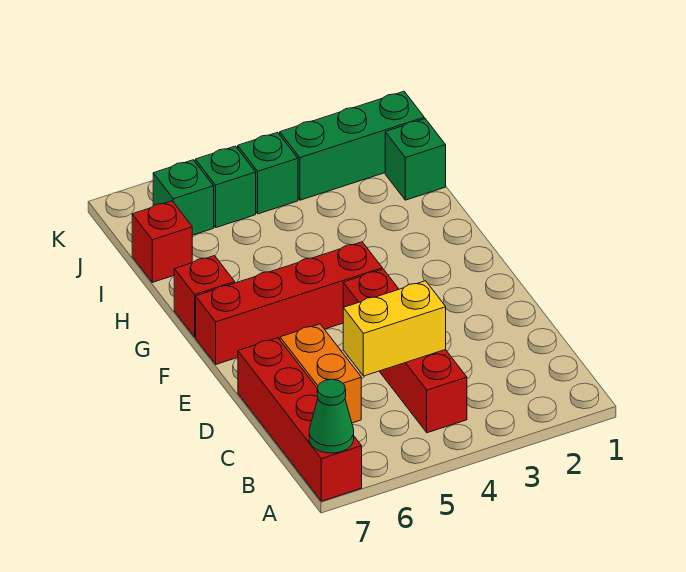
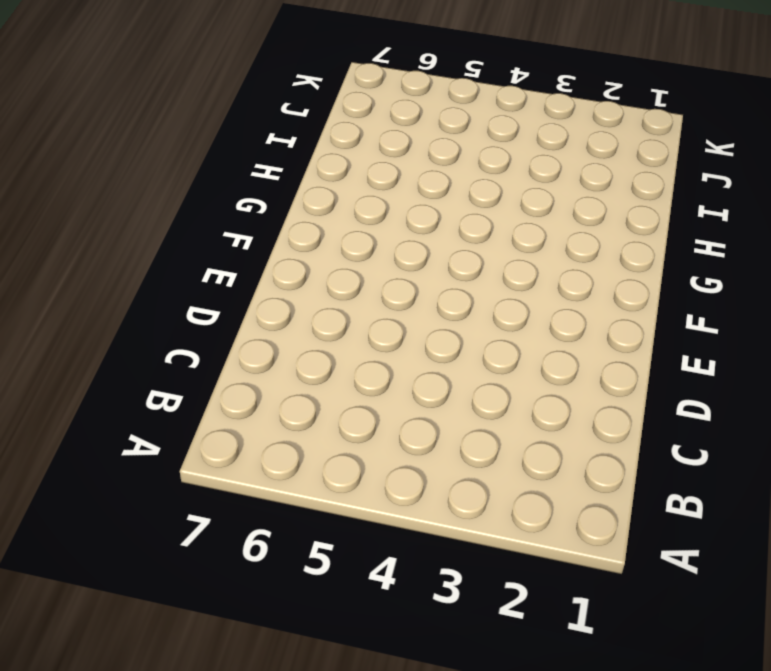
none -> red 1x4 brick [238,338,362,501]
none -> red 1x4 brick [343,269,467,433]
none -> orange 1x2 brick [280,324,361,423]

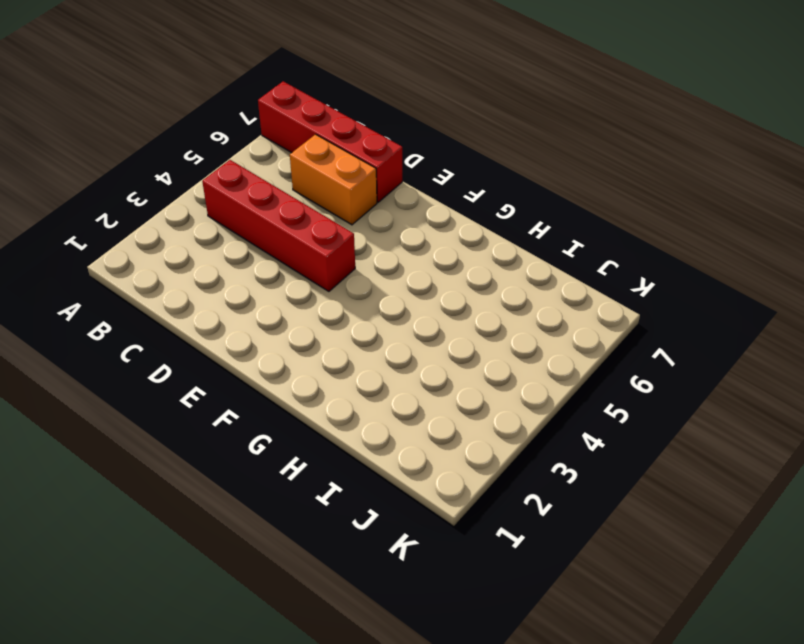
none -> red 1x4 brick [196,242,382,364]
none -> red 1x1 brick [174,256,235,337]
none -> green 1x1 brick [385,119,446,200]

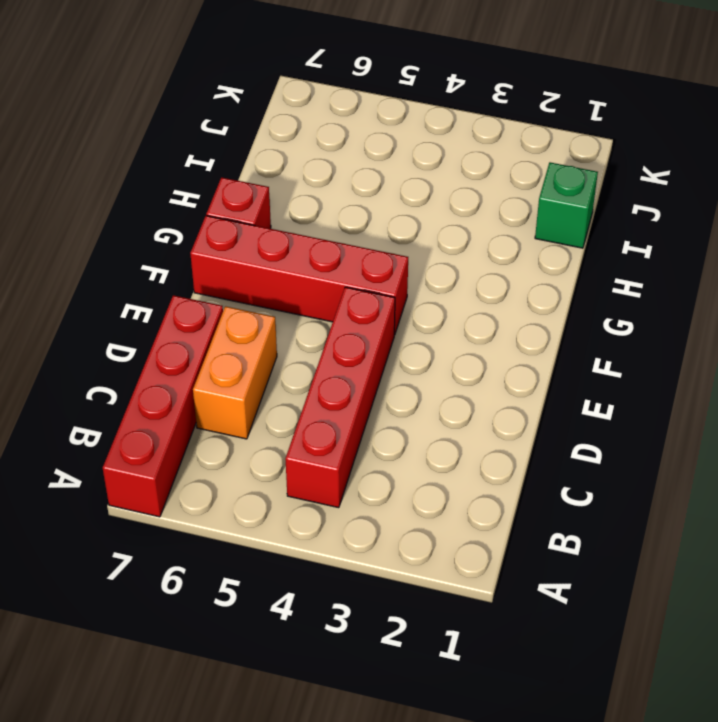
none -> red 1x1 brick [132,201,192,282]
none -> green 1x3 brick [280,91,424,200]
none -> green 1x1 brick [238,132,298,214]

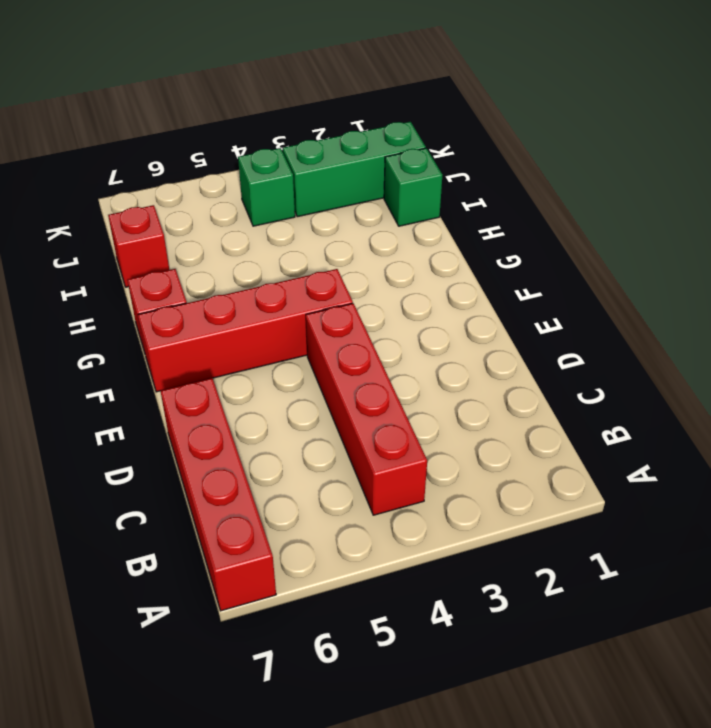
none -> orange 1x2 brick [280,324,361,423]
none -> green 1x1 brick [195,146,256,227]
none -> green 1x1 brick [153,160,214,235]

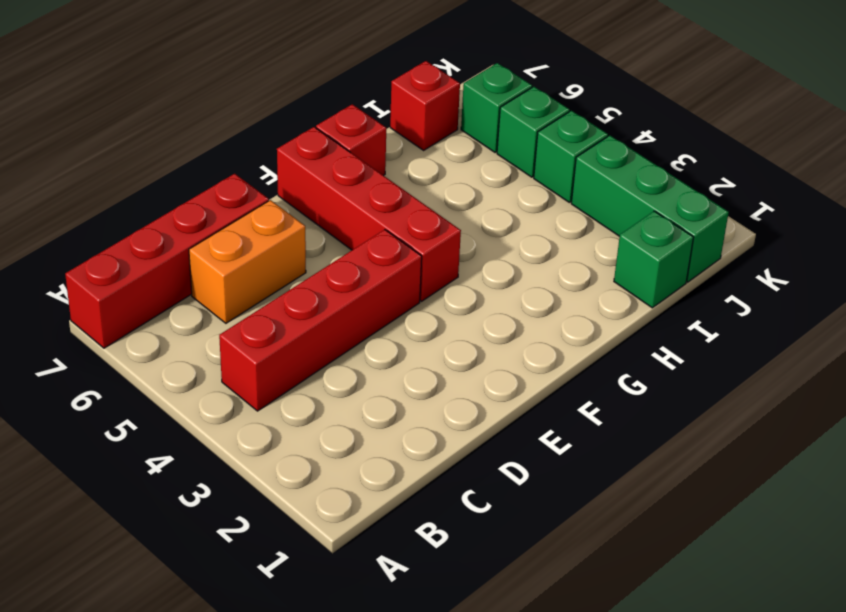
none -> green 1x1 cone [309,379,354,453]
none -> yellow 1x2 brick [343,281,446,376]

